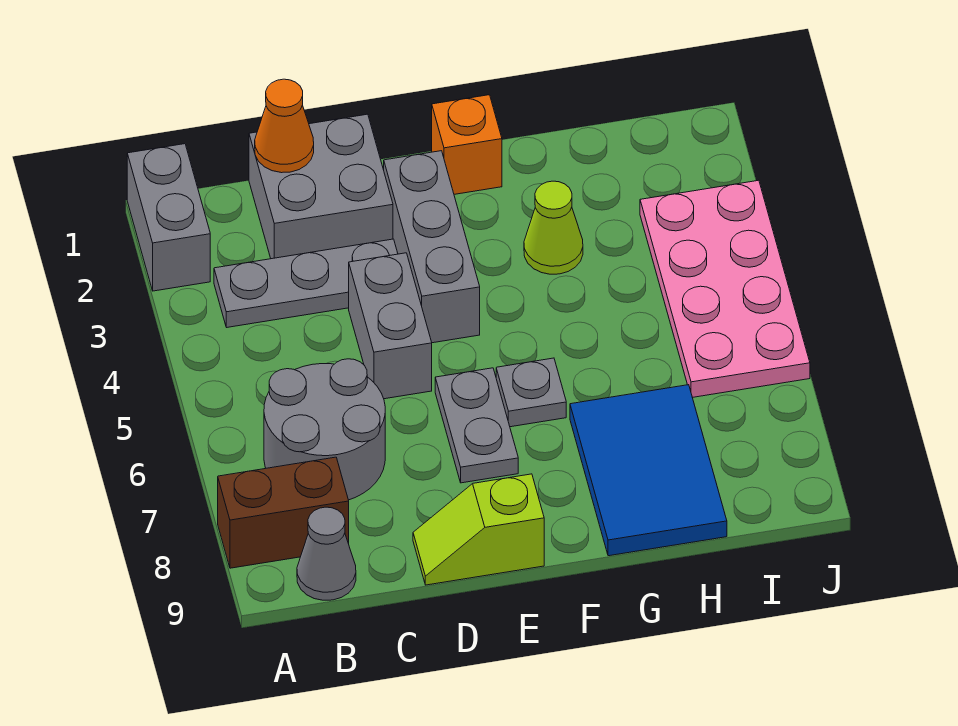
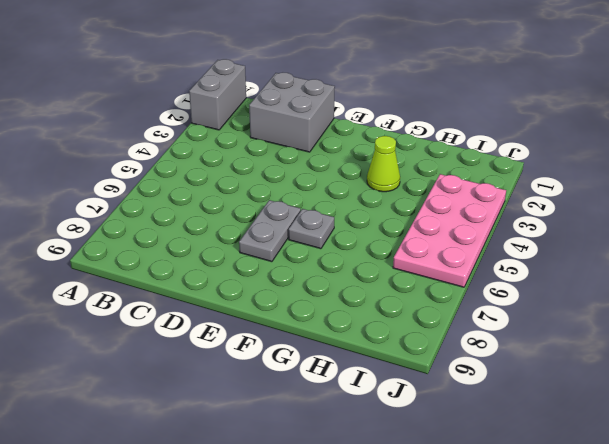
none -> brown 1x2 brick [218,457,349,568]
none -> grey 1x3 plate [214,239,398,327]
none -> grey 2x2 round brick [264,359,385,500]

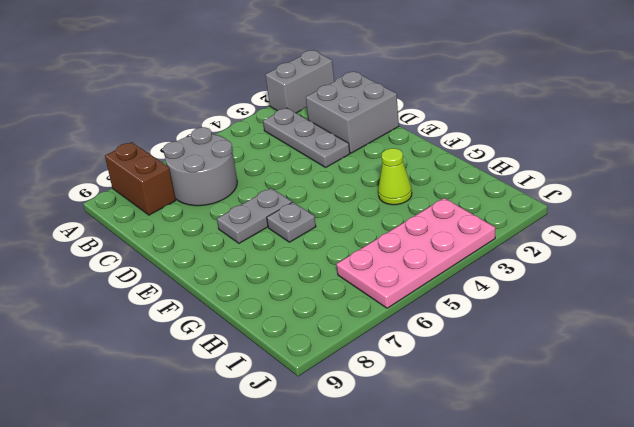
none -> grey 1x1 cone [297,507,356,600]
none -> grey 1x2 brick [349,253,432,399]
none -> lime 1x2 slope [413,474,544,585]

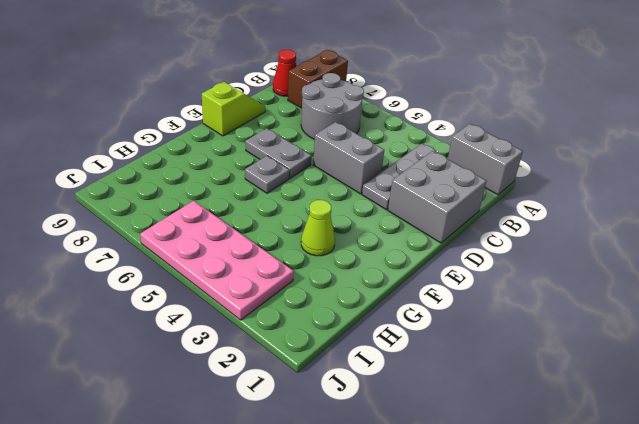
red 1x1 cone [273,50,297,96] -> grey 1x1 cone [297,507,356,600]
none -> grey 1x3 brick [384,151,480,343]
none -> orange 1x1 brick [432,95,502,194]
none -> blue 2x3 tile [570,385,727,556]

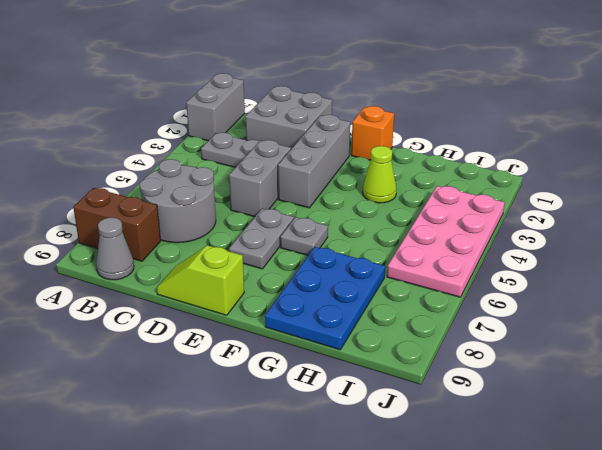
blue 2x3 plate [265,247,385,350] -> blue 2x3 tile [570,385,727,556]
none -> orange 1x1 cone [255,79,314,173]

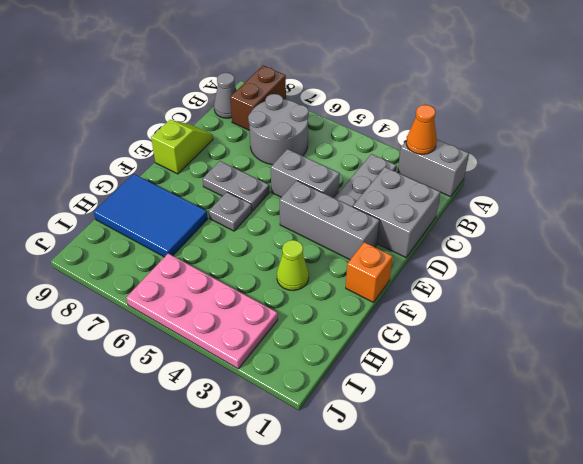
orange 1x1 cone [406,105,437,154] -> orange 1x1 cone moved to [255,79,314,173]

